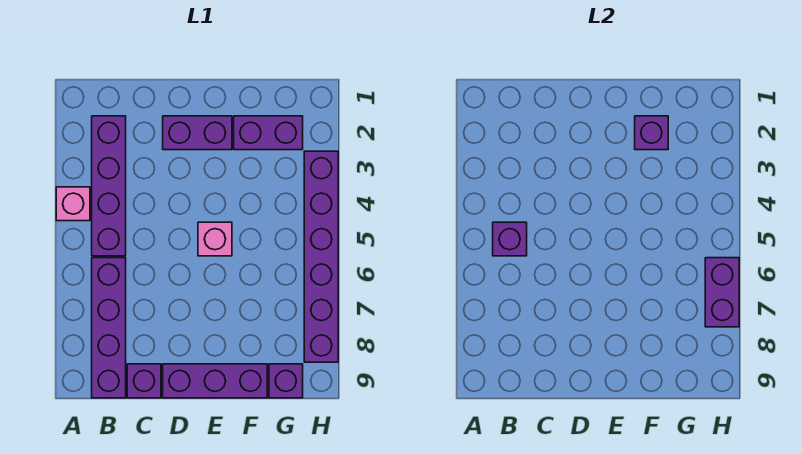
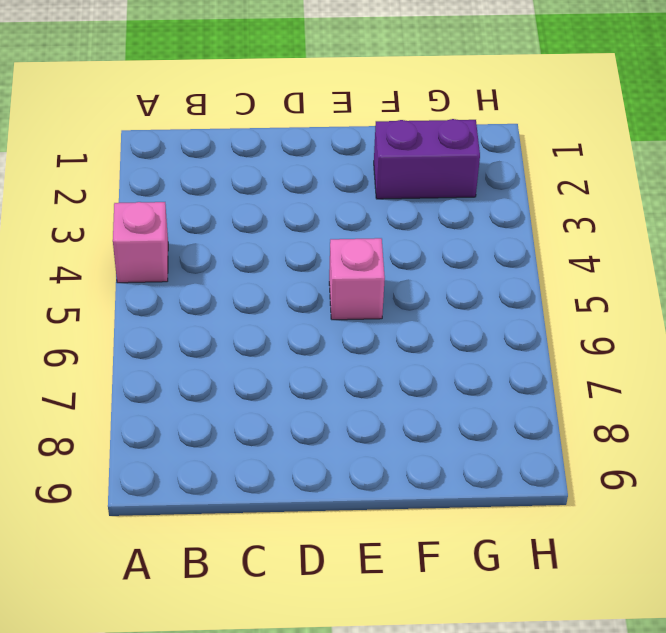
none -> purple 1x4 brick [92,116,126,256]
none -> purple 1x4 brick [92,258,126,398]
none -> purple 1x1 brick [127,364,161,398]

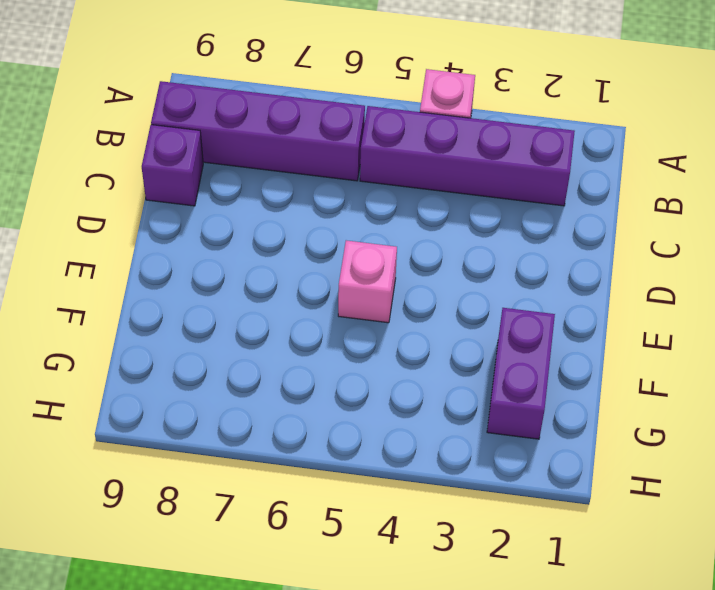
none -> purple 1x2 brick [163,116,232,150]
none -> purple 1x3 brick [163,364,267,398]
none -> purple 1x1 brick [269,364,303,398]

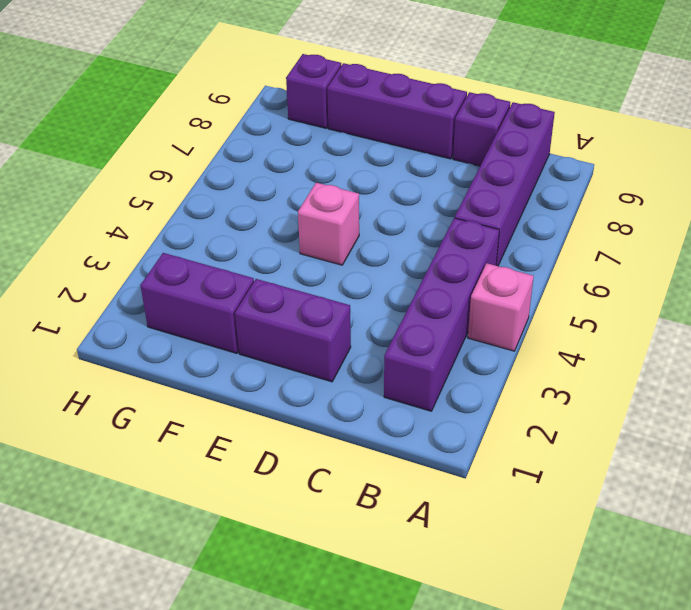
none -> purple 1x6 brick [304,151,338,362]
none -> purple 1x1 brick [493,222,527,256]
none -> purple 1x1 brick [635,116,668,150]

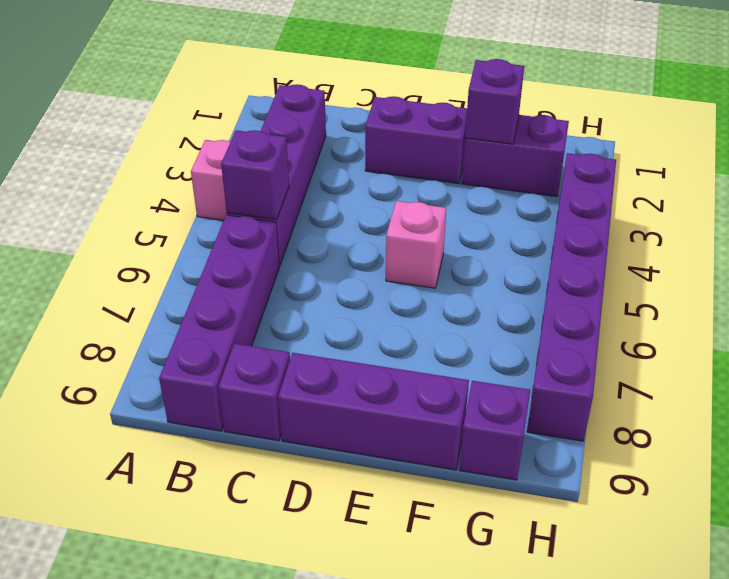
none -> purple 1x2 brick [705,258,739,327]

